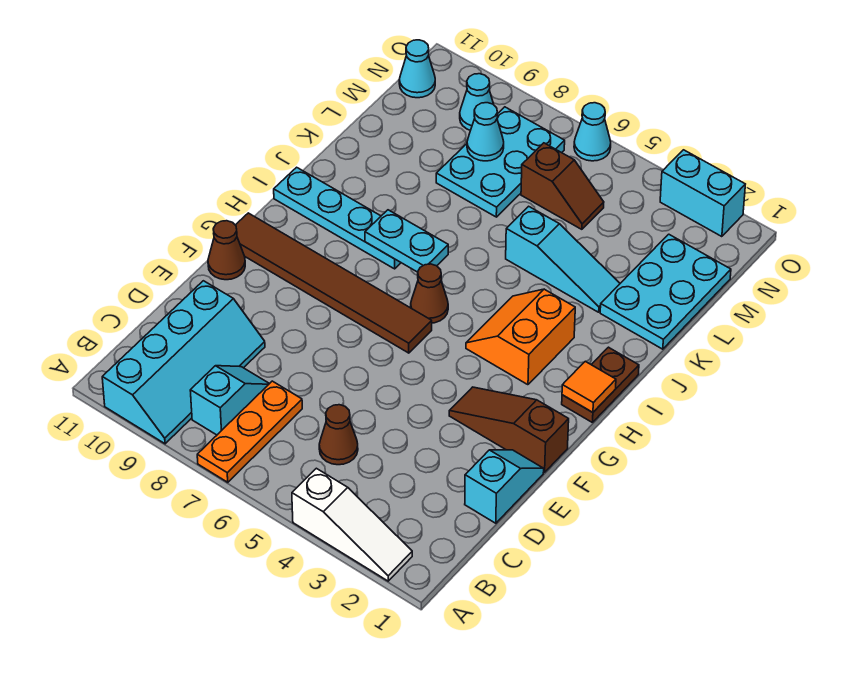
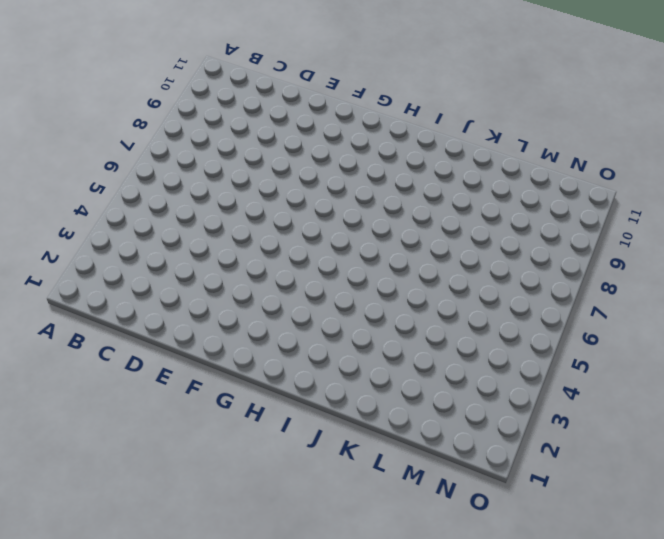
none -> white 1x3 slope [292,468,412,581]
none -> orange 1x3 plate [197,381,302,482]
none -> cyan 2x4 slope [102,281,265,444]

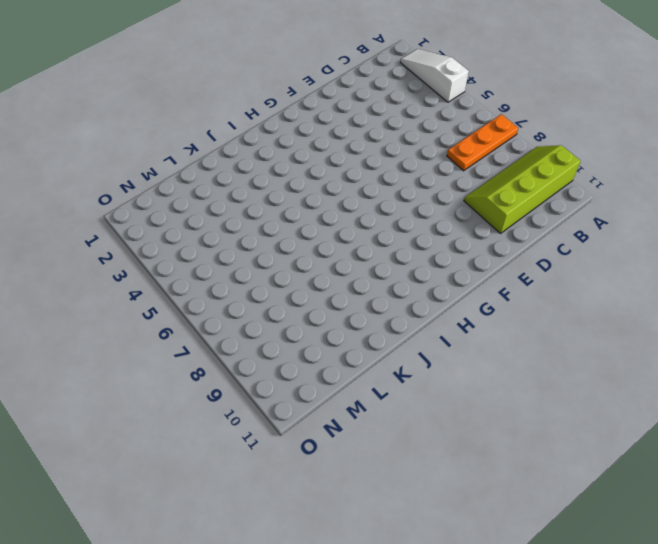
lime 2x4 slope [464,145,581,233] -> cyan 2x4 slope [102,281,265,444]
none -> cyan 1x2 slope [190,366,269,435]
none -> brown 1x1 cone [319,405,358,465]
none -> cyan 1x2 slope [465,450,544,523]

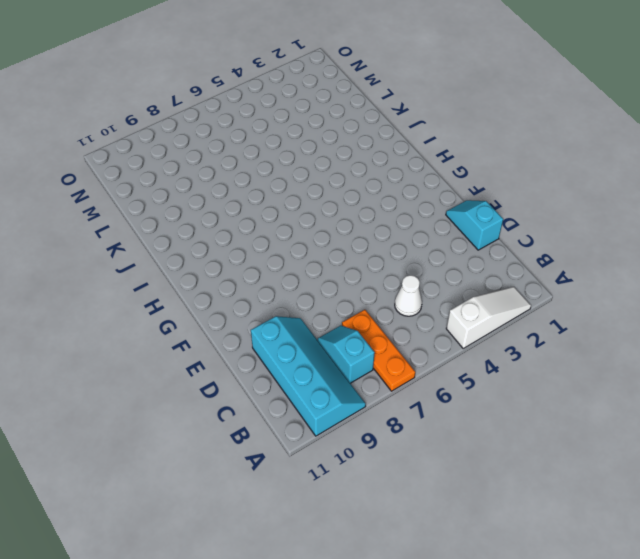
white 1x1 cone [395,275,422,316] -> brown 1x1 cone [319,405,358,465]
none -> brown 1x3 slope [449,387,569,472]
none -> brown 1x1 cone [208,221,245,280]
none -> brown 1x6 tile [236,213,432,353]

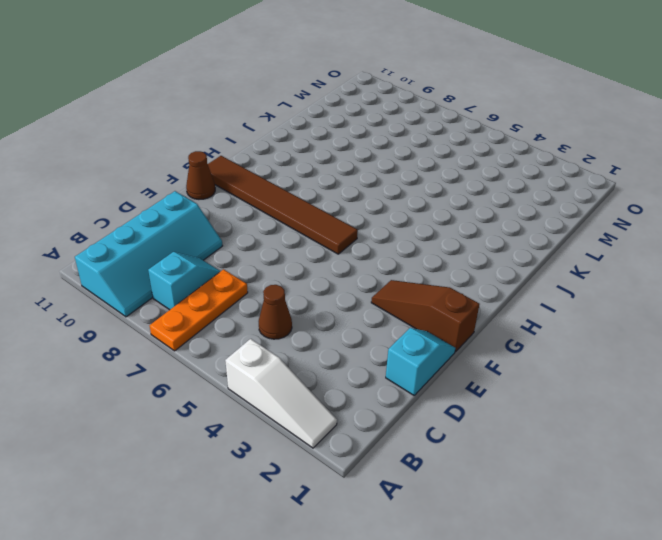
none -> brown 1x2 plate [562,347,639,423]
none -> orange 2x2 slope [466,289,575,385]
none -> brown 1x1 cone [411,264,448,323]

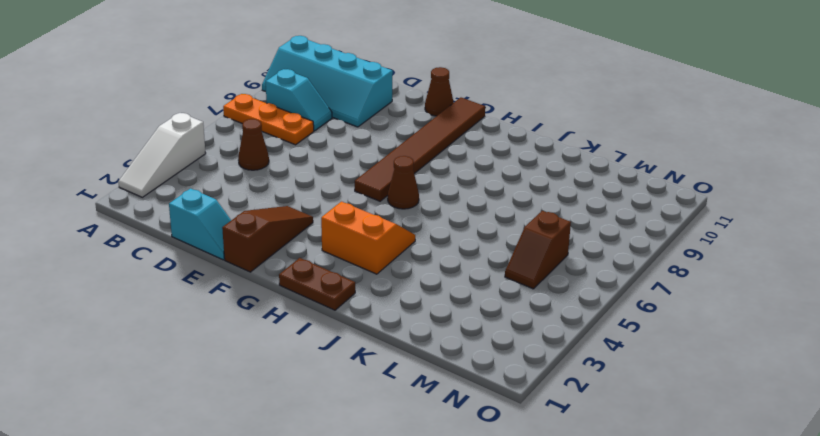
none -> cyan 1x4 plate [274,167,401,269]
none -> cyan 2x3 plate [600,234,731,349]
none -> cyan 1x3 slope [506,206,620,312]

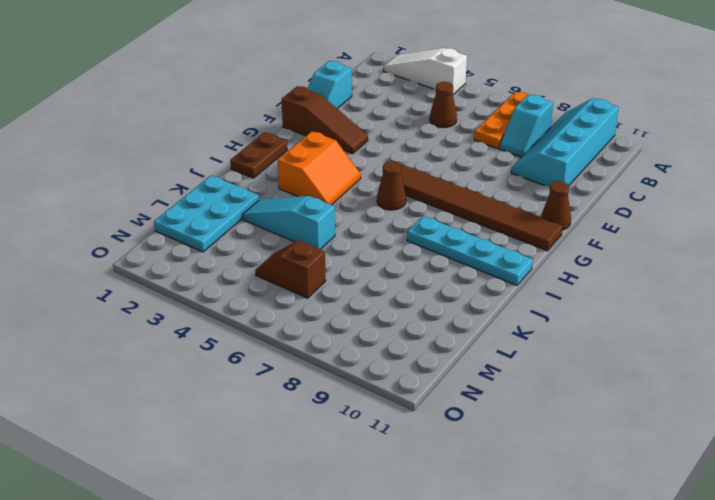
none -> cyan 2x3 plate [436,107,565,217]
none -> cyan 1x1 cone [460,74,494,130]
none -> cyan 1x1 cone [399,40,435,98]

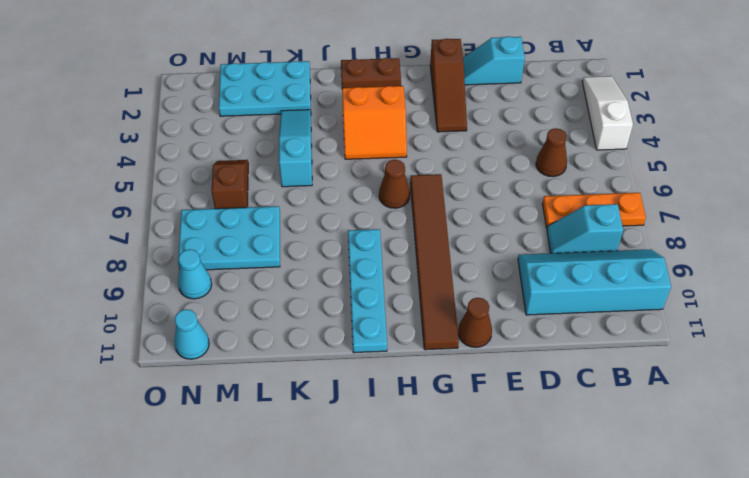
none -> cyan 1x2 brick [660,150,745,237]
none -> cyan 1x1 cone [574,103,611,161]
none -> orange 1x1 tile [562,361,616,412]

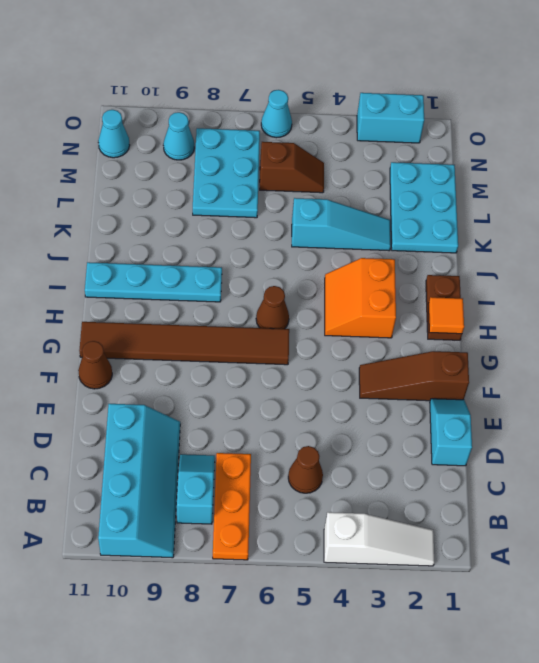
none -> cyan 1x2 plate [365,210,448,272]
none -> cyan 1x1 cone [467,103,504,161]

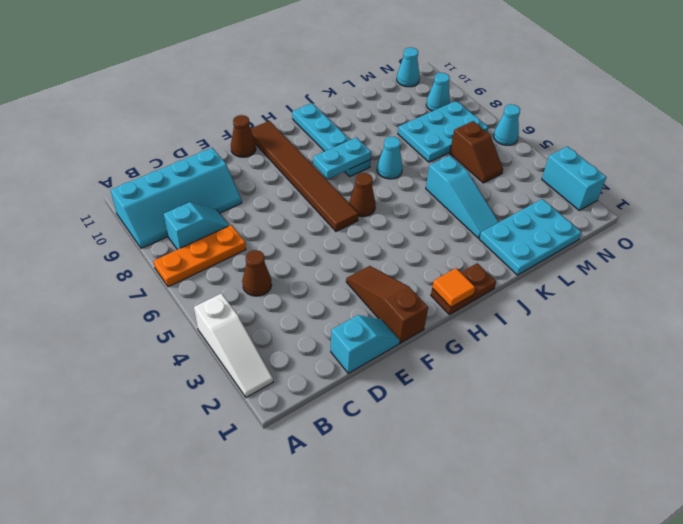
cyan 1x2 plate [313,137,371,179] -> cyan 1x2 plate turned to [365,210,448,272]
cyan 1x1 cone [377,137,403,179] -> cyan 1x1 cone moved to [467,103,504,161]
none -> orange 2x2 slope [466,289,575,385]

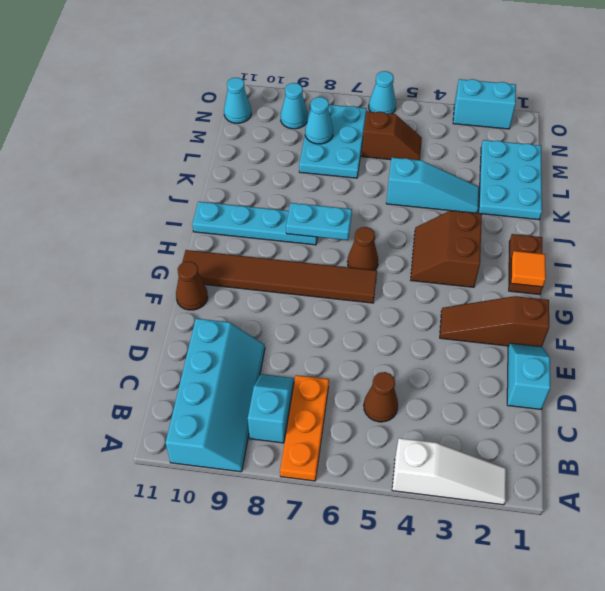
brown 2x2 slope [411,211,482,287] -> orange 2x2 slope [466,289,575,385]

